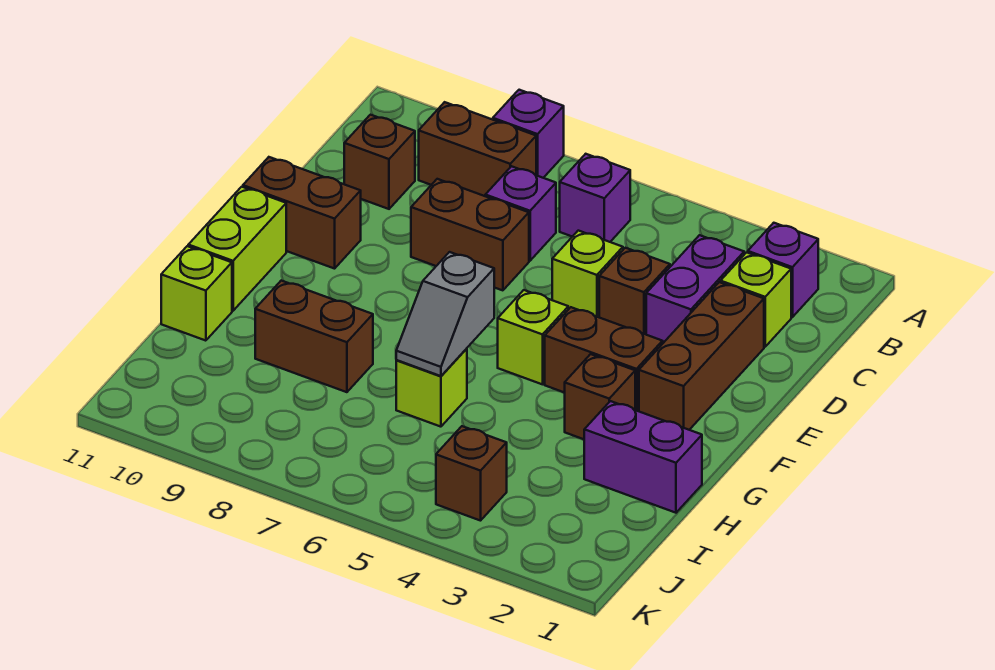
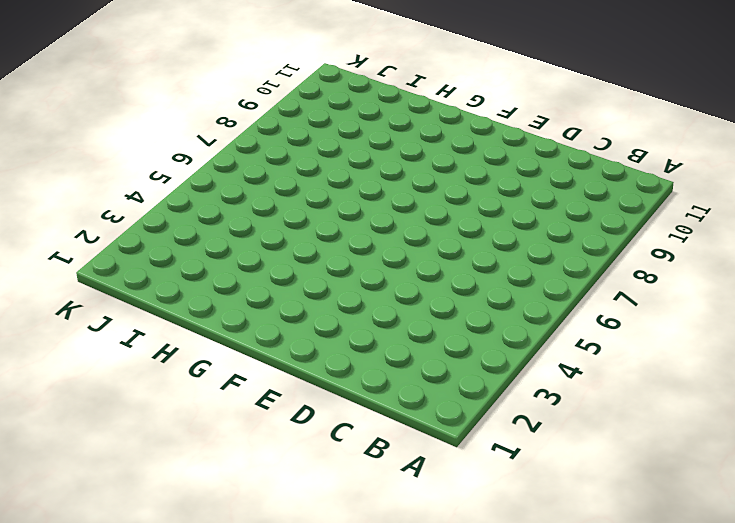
none -> purple 1x1 brick [493,90,564,178]
none -> purple 1x1 brick [748,223,818,317]
none -> purple 1x1 brick [560,154,630,242]

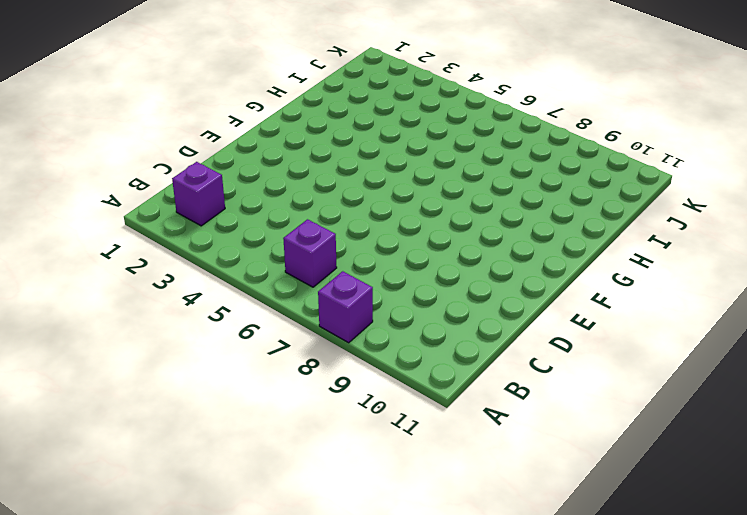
none -> brown 1x2 brick [419,102,536,196]
none -> lime 1x1 brick [721,252,791,347]
none -> purple 1x2 brick [646,235,744,343]

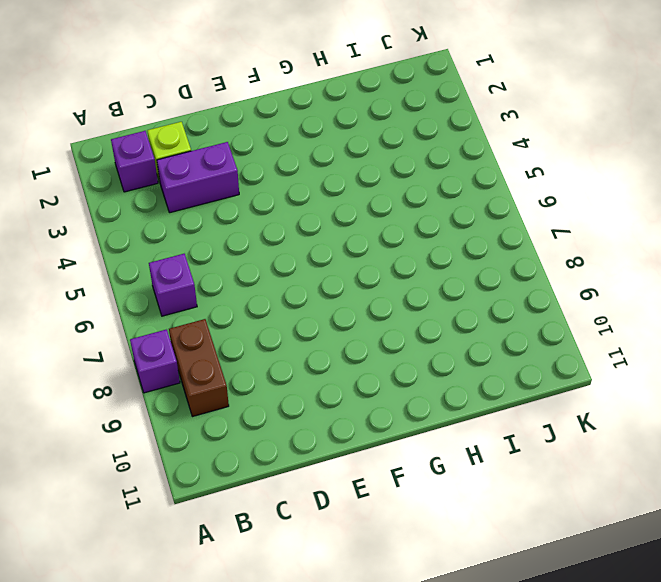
none -> purple 1x1 brick [485,166,556,261]
none -> brown 1x1 brick [344,115,415,209]
none -> brown 1x3 brick [639,282,764,430]

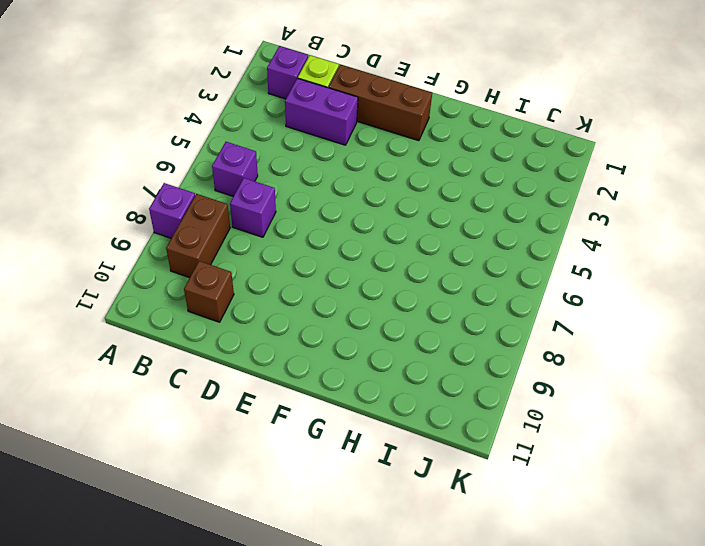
none -> brown 1x1 brick [599,248,670,334]
none -> lime 1x1 brick [552,231,623,317]
none -> brown 1x2 brick [411,179,529,290]

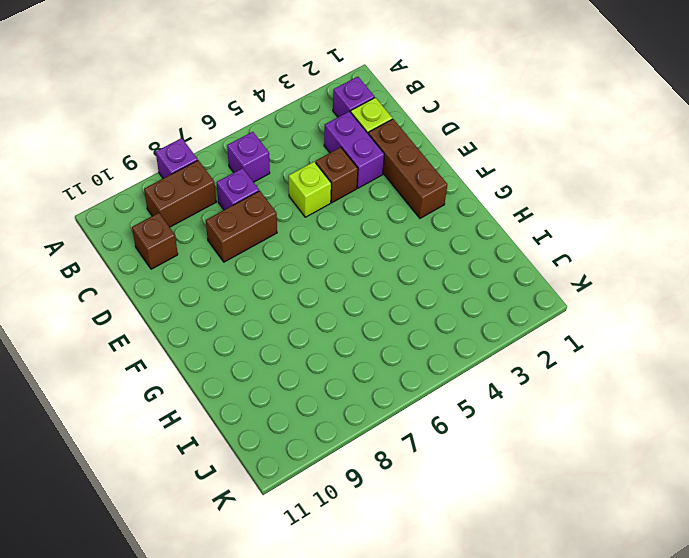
none -> brown 1x2 brick [243,157,361,269]
none -> brown 1x2 brick [545,307,663,411]
none -> lime 1x1 brick [498,290,568,384]

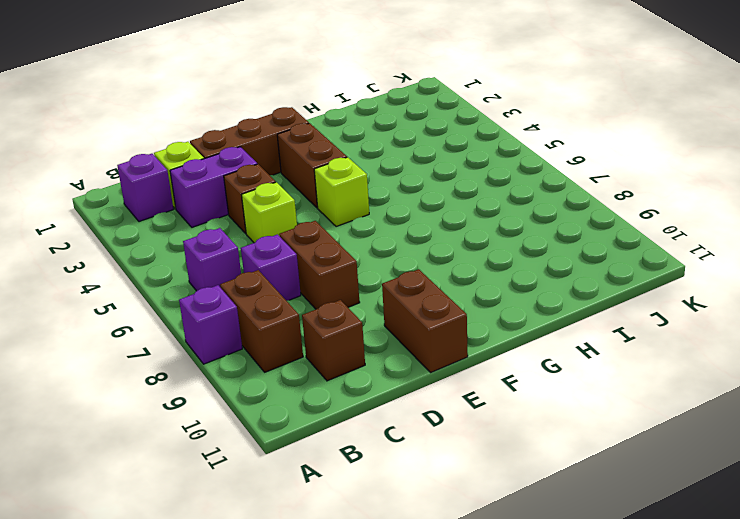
none -> lime 1x2 brick [188,187,286,311]
none -> brown 1x1 brick [565,354,635,439]
none -> purple 1x2 brick [584,401,702,513]

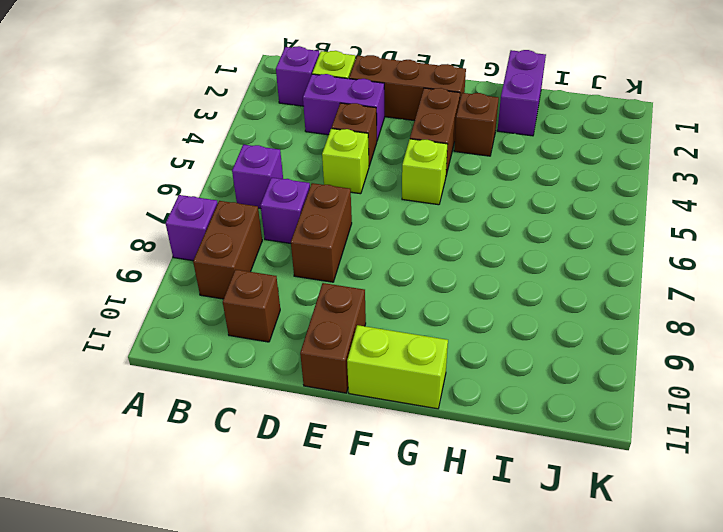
none -> lime 1x1 brick [396,349,467,427]
none -> brown 1x2 brick [255,281,373,392]
none -> lime 1x1 brick [161,246,232,341]

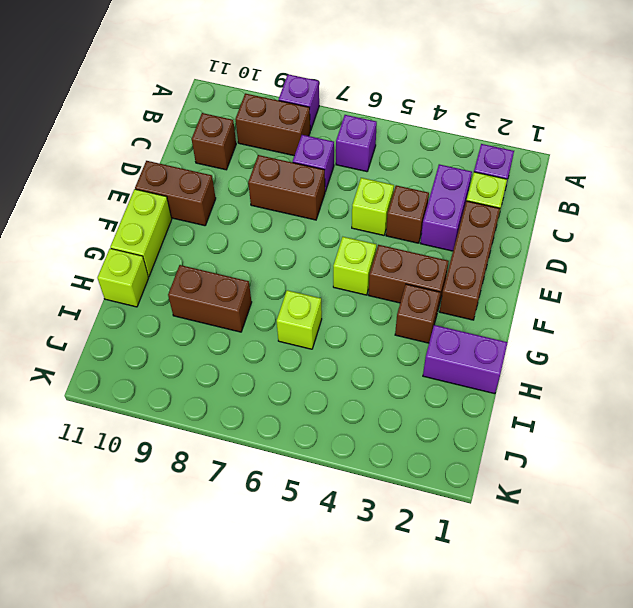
none -> brown 1x1 brick [436,426,507,521]
none -> grey 1x2 slope [396,252,494,376]

